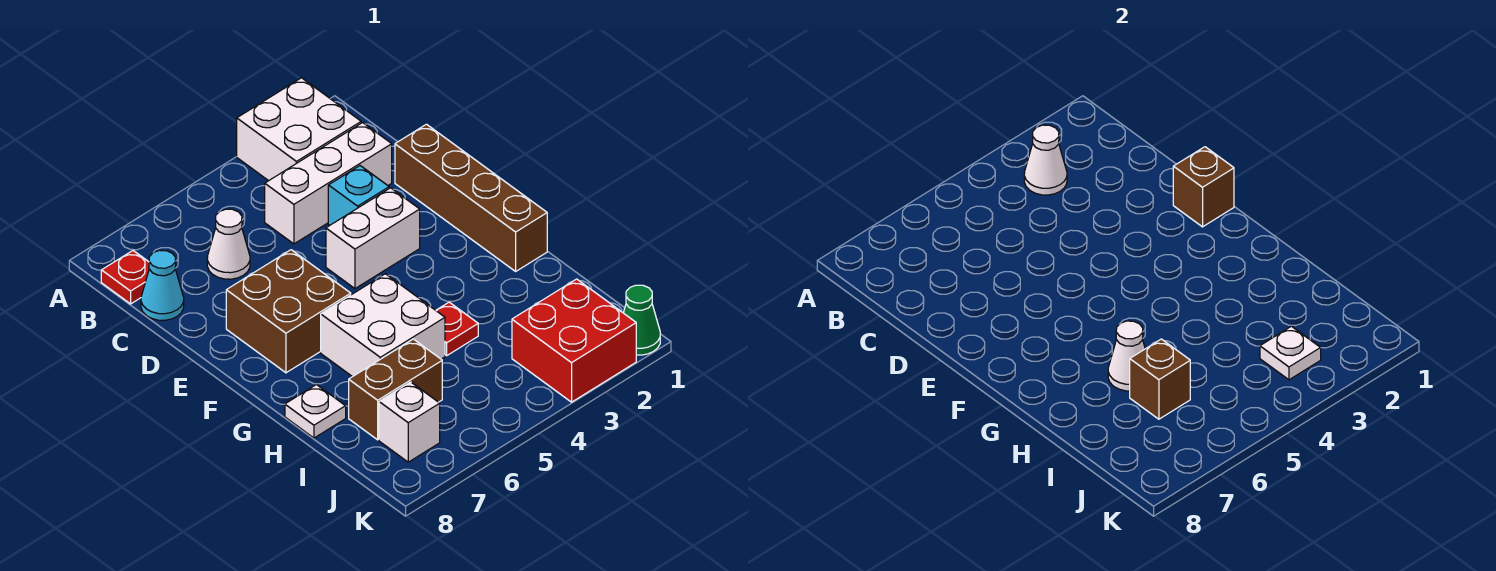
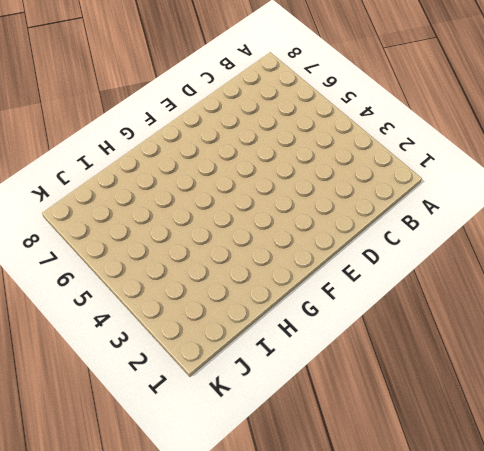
none -> white 2x2 brick [237,78,361,181]
none -> red 1x1 plate [101,251,149,304]
none -> white 1x3 brick [265,123,392,244]

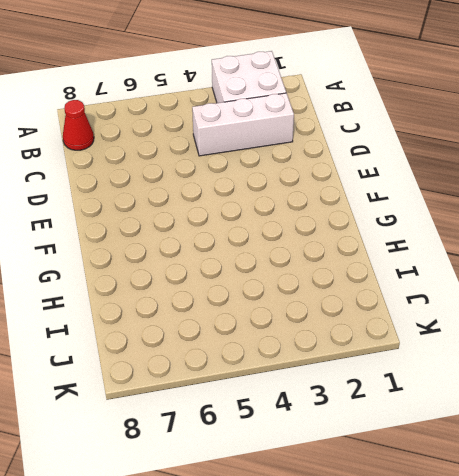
red 1x1 cone [63,100,94,150] -> red 1x1 plate [101,251,149,304]
none -> white 1x1 cone [207,209,250,279]
none -> cyan 1x1 cone [141,250,184,320]
none -> brown 1x4 brick [395,124,547,271]

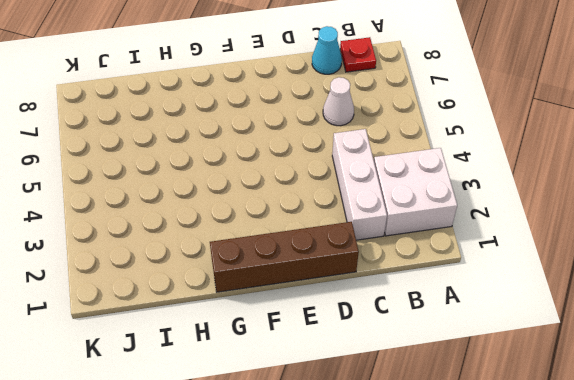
none -> cyan 1x1 brick [328,166,389,225]
none -> white 1x2 brick [326,188,420,288]
none -> brown 2x2 brick [226,250,351,373]

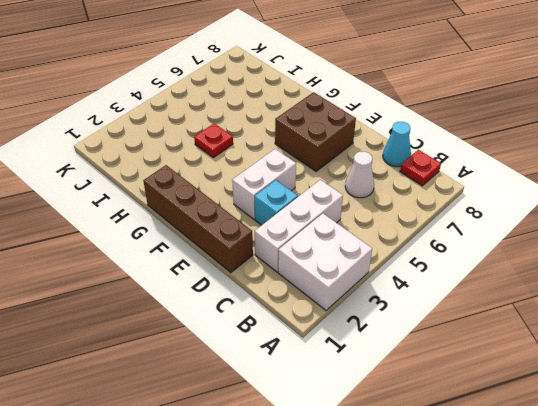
none -> white 2x2 brick [321,274,445,377]
none -> white 1x1 plate [285,385,346,438]
none -> brown 1x2 brick [349,339,442,440]

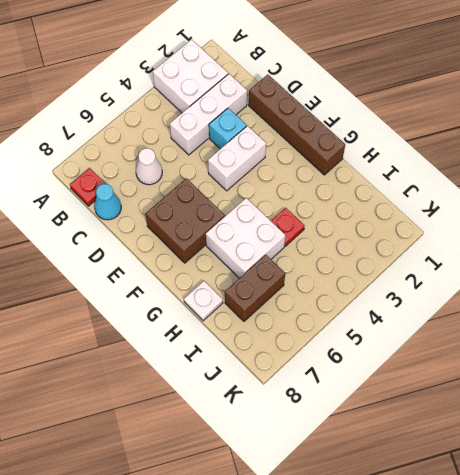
none -> red 2x2 brick [512,279,636,402]
none -> white 1x1 brick [379,382,440,462]
none -> green 1x1 cone [623,285,660,355]

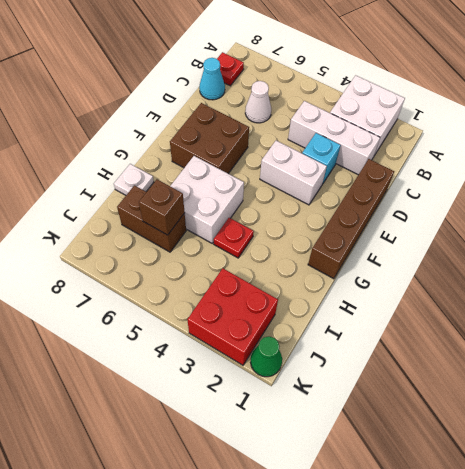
none -> white 1x1 brick [379,382,440,462]
none -> white 1x1 cone [1024,125,1067,195]
none -> brown 1x1 brick [1173,147,1234,227]

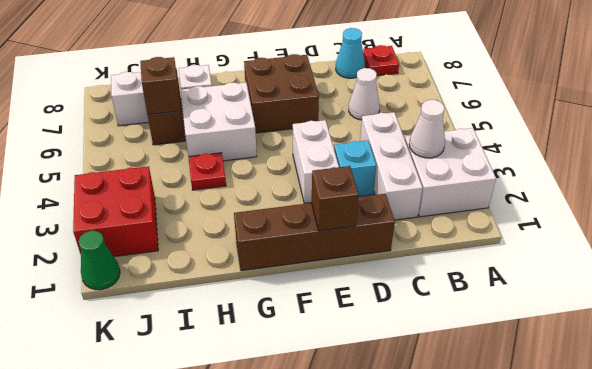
none -> white 1x1 cone [1108,321,1145,391]
none -> white 1x1 plate [1260,326,1321,380]

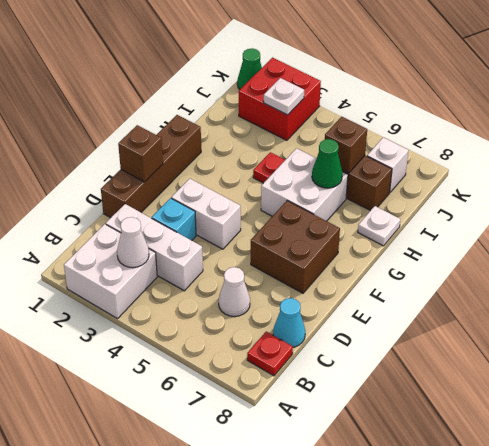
green 1x1 cone [312,139,342,188] -> white 1x1 cone [1108,321,1145,391]

